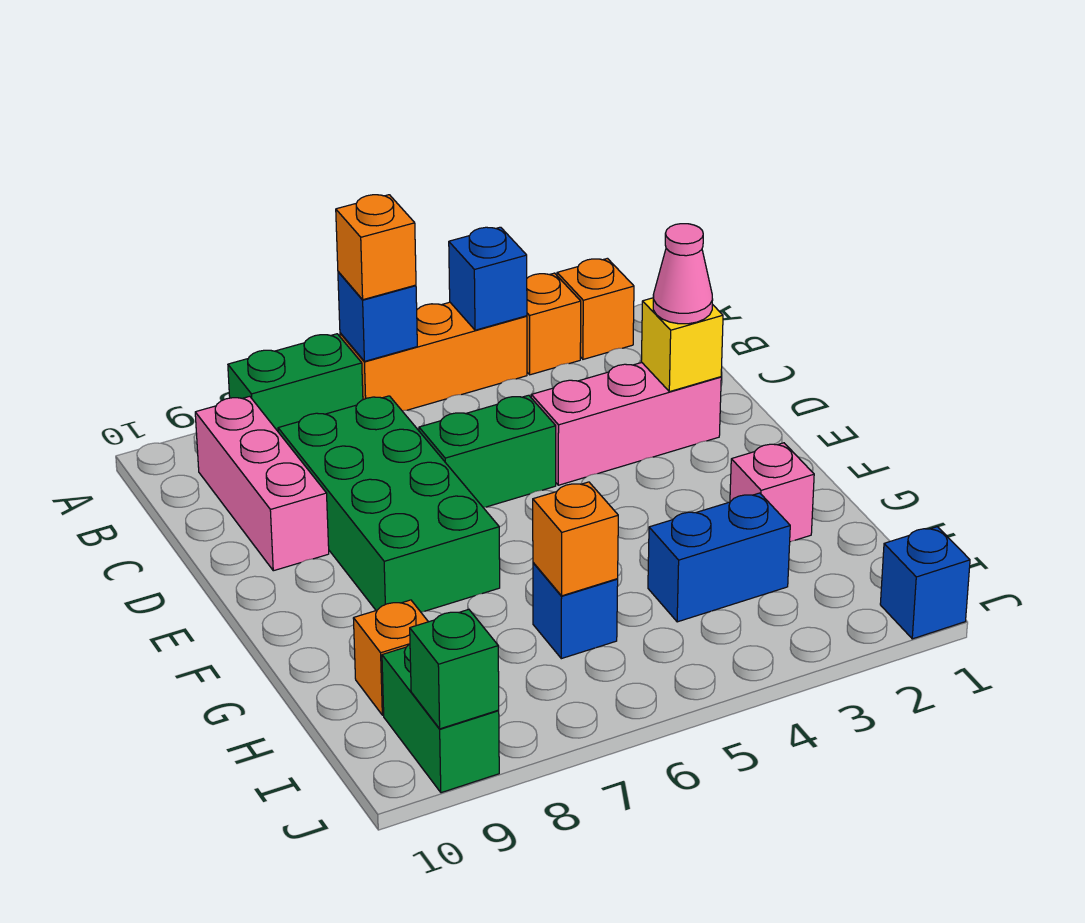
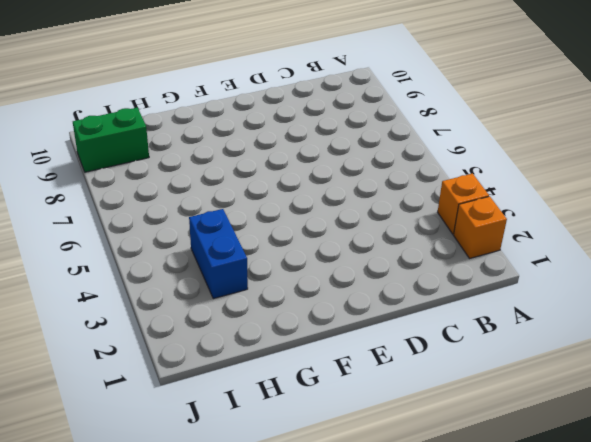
none -> orange 1x3 brick [340,302,527,411]
none -> green 1x2 brick [228,334,363,431]
none -> pink 1x3 brick [195,396,329,571]

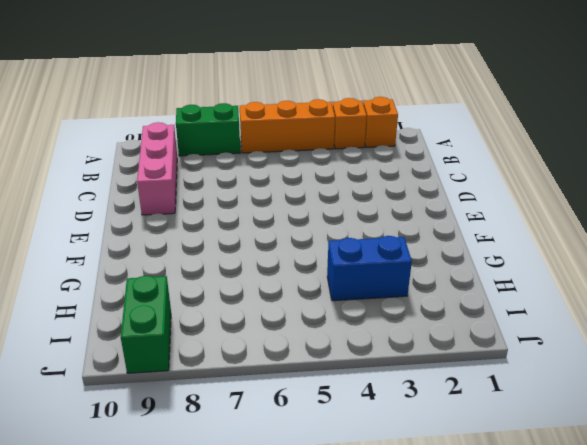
none -> green 2x4 brick [278,396,500,612]
none -> pink 1x3 brick [531,363,721,485]
none -> green 1x2 brick [419,395,556,508]

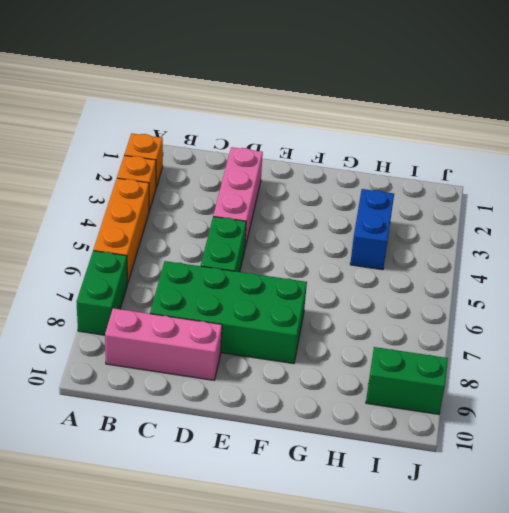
none -> pink 1x1 brick [730,443,814,542]
none -> blue 1x1 brick [533,563,618,659]
none -> orange 1x1 brick [353,600,428,715]

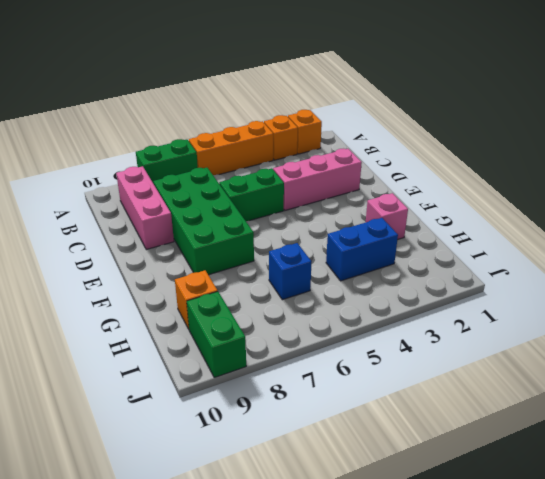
none -> blue 1x1 brick [880,527,970,639]
none -> blue 1x1 brick [449,227,527,330]
none -> blue 1x1 brick [338,272,417,361]

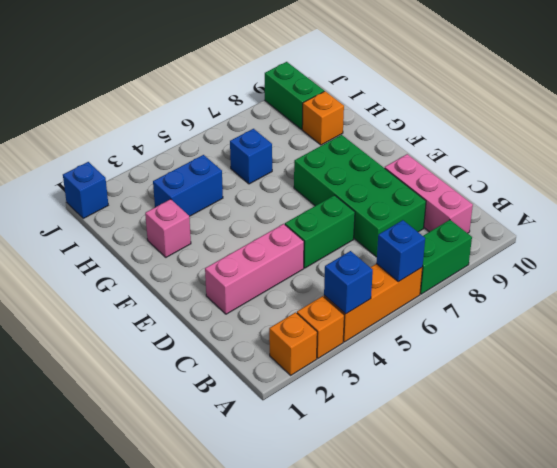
none -> yellow 1x1 brick [641,298,723,392]
none -> orange 1x1 brick [533,482,618,596]
none -> green 1x1 brick [410,609,499,729]

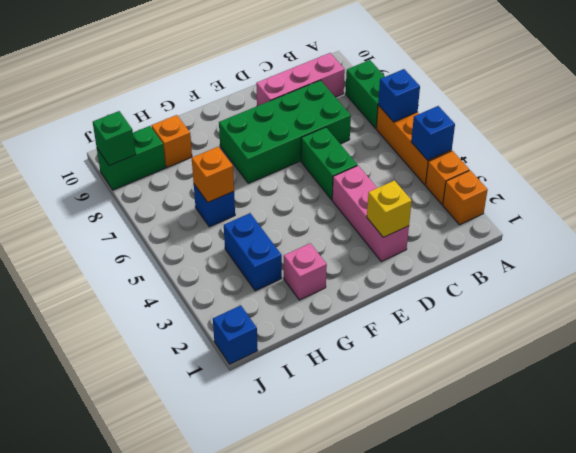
none -> orange 1x1 brick [336,195,416,300]
none -> pink 1x1 cone [653,224,713,324]

